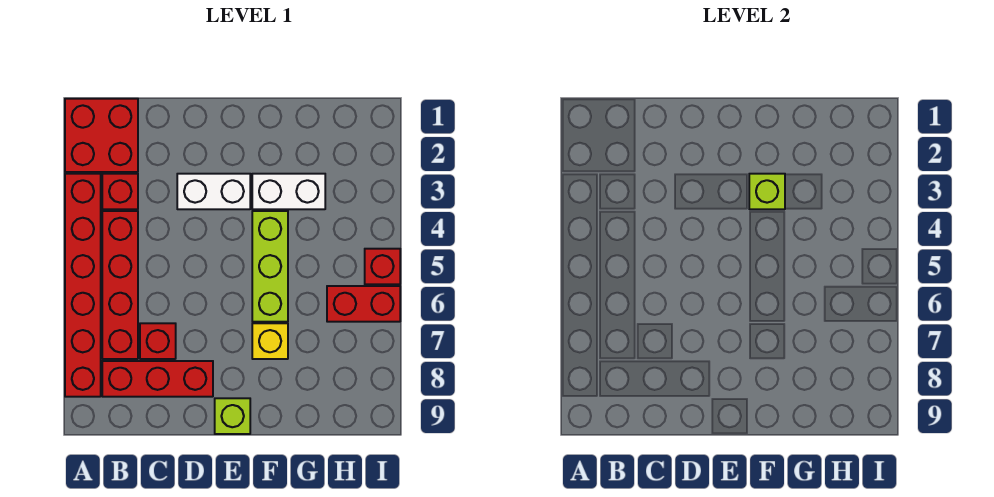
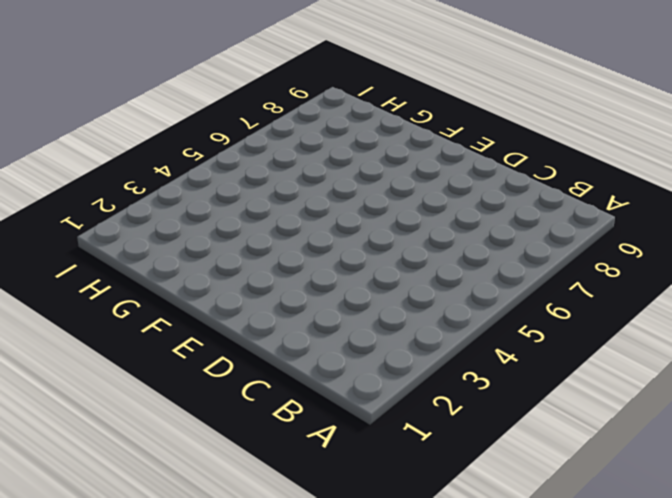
none -> red 2x2 brick [65,99,138,172]
none -> red 1x6 brick [65,174,101,397]
none -> red 1x1 brick [102,174,138,209]

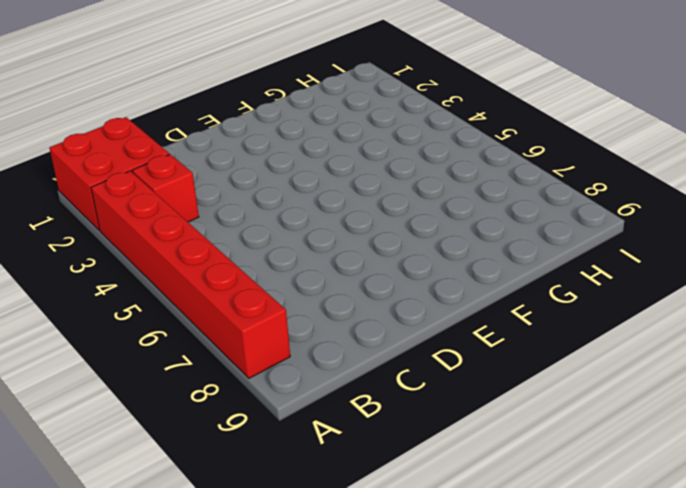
none -> red 1x4 brick [102,211,138,359]
none -> red 1x3 brick [102,361,213,397]
none -> red 1x1 brick [140,323,176,359]

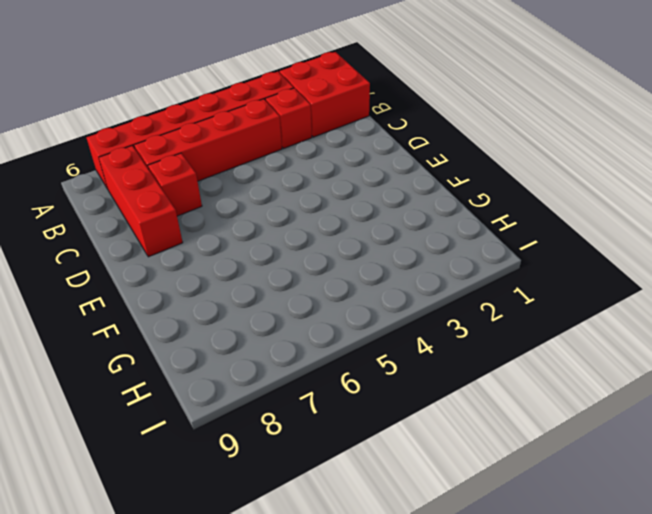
none -> white 1x2 brick [177,174,250,209]
none -> lime 1x1 brick [215,398,250,434]
none -> white 1x2 brick [252,174,325,209]

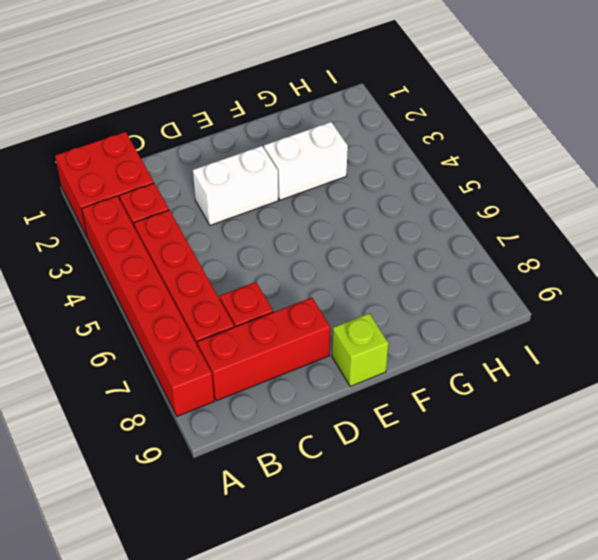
none -> lime 1x3 brick [252,211,288,322]
none -> yellow 1x1 brick [252,323,288,359]
none -> red 1x2 brick [327,286,400,322]

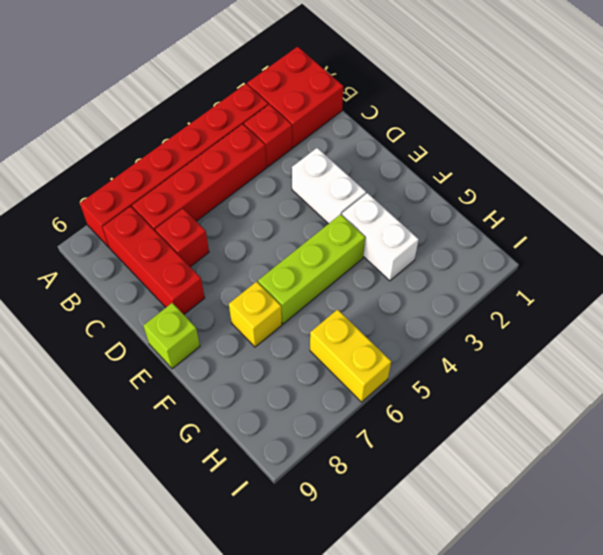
yellow 1x2 brick [310,309,391,402] -> red 1x2 brick [327,286,400,322]
none -> red 1x1 brick [365,249,400,284]
none -> lime 1x1 brick [749,174,785,209]

